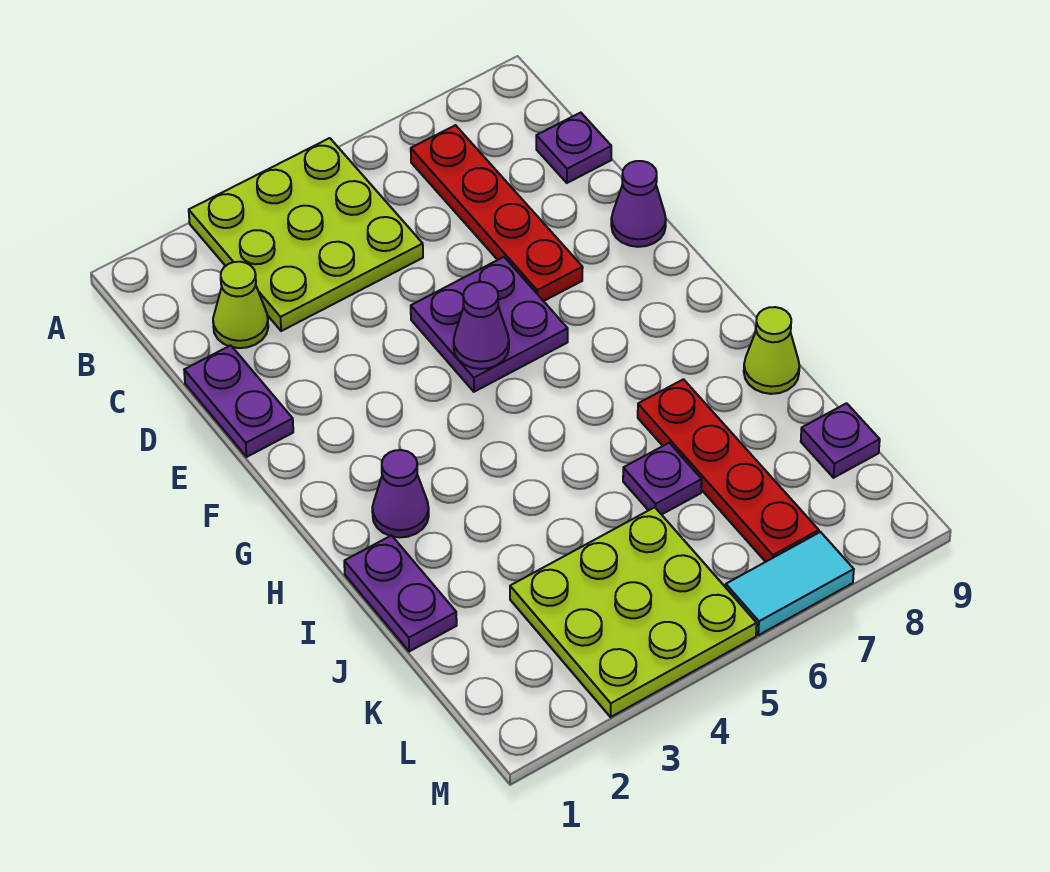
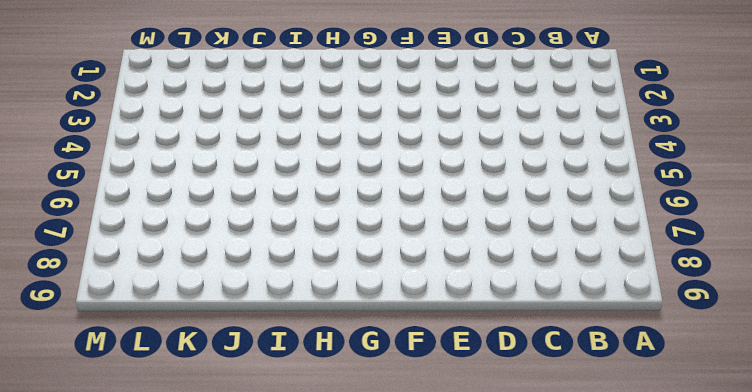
none -> lime 3x3 plate [189,138,423,331]
none -> red 1x4 plate [411,125,583,301]
none -> lime 1x1 cone [213,262,268,348]

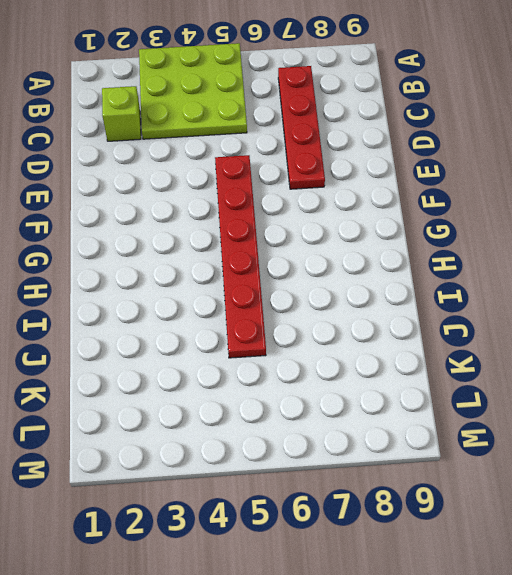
lime 1x1 brick [102,86,141,141] -> lime 1x1 cone [213,262,268,348]
red 1x6 plate [215,155,266,358] -> purple 2x2 plate [411,257,568,392]
none -> purple 1x1 plate [536,113,611,183]
none -> purple 1x2 plate [184,345,293,457]
none -> purple 1x1 cone [611,161,666,247]

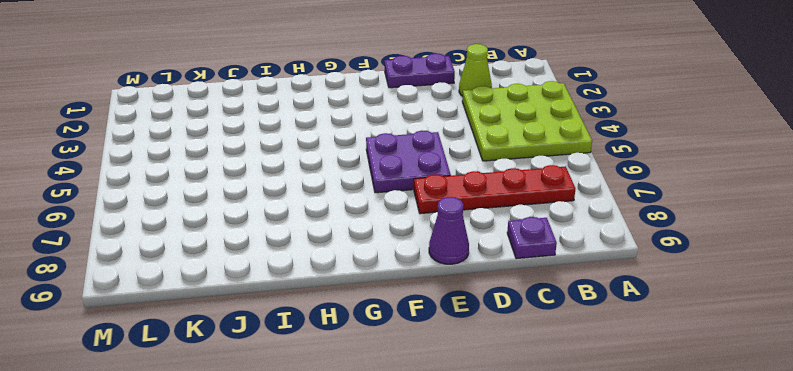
none -> purple 1x1 cone [372,450,429,538]
none -> purple 1x2 plate [344,536,457,652]
none -> red 1x4 plate [638,379,819,562]

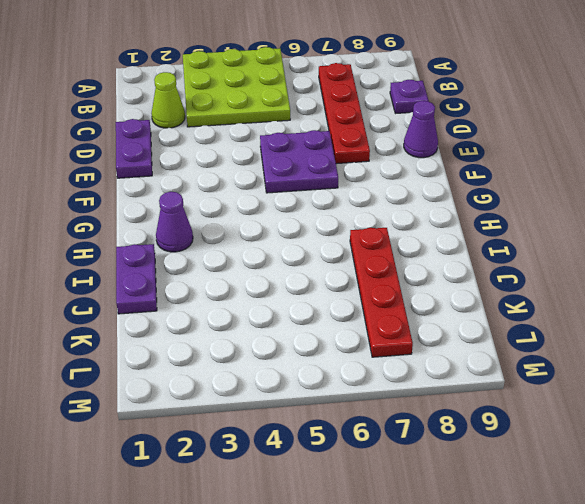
none -> lime 1x1 cone [744,307,799,394]
none -> purple 1x1 plate [623,443,702,515]
none -> lime 3x3 plate [510,507,757,717]

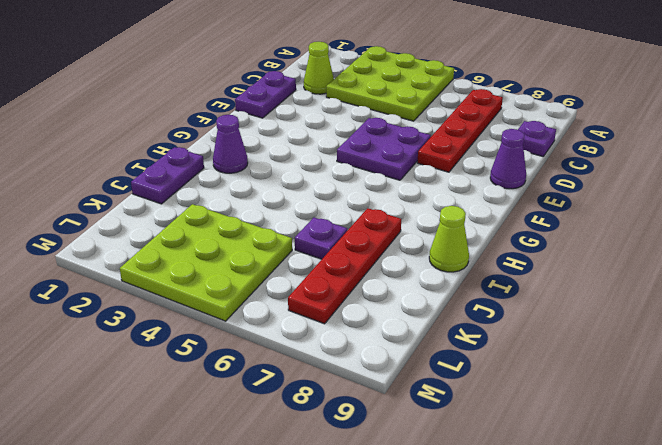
none -> purple 1x1 plate [801,403,880,478]
none -> cyan 1x2 tile [726,532,854,635]
none -> purple 1x1 cone [454,282,509,369]

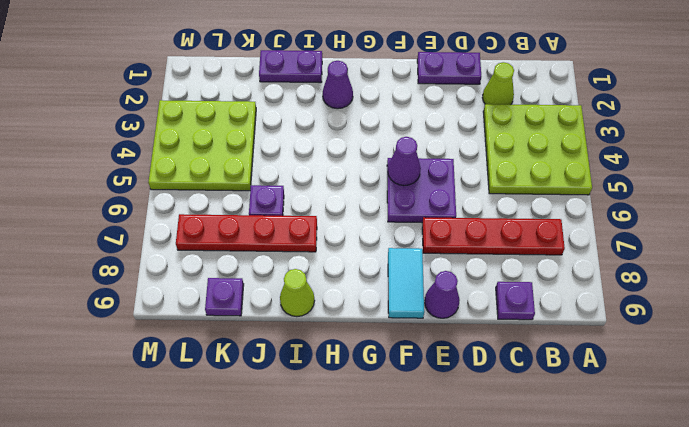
cyan 1x2 tile [388,248,424,318] -> cyan 1x2 tile moved to [726,532,854,635]

